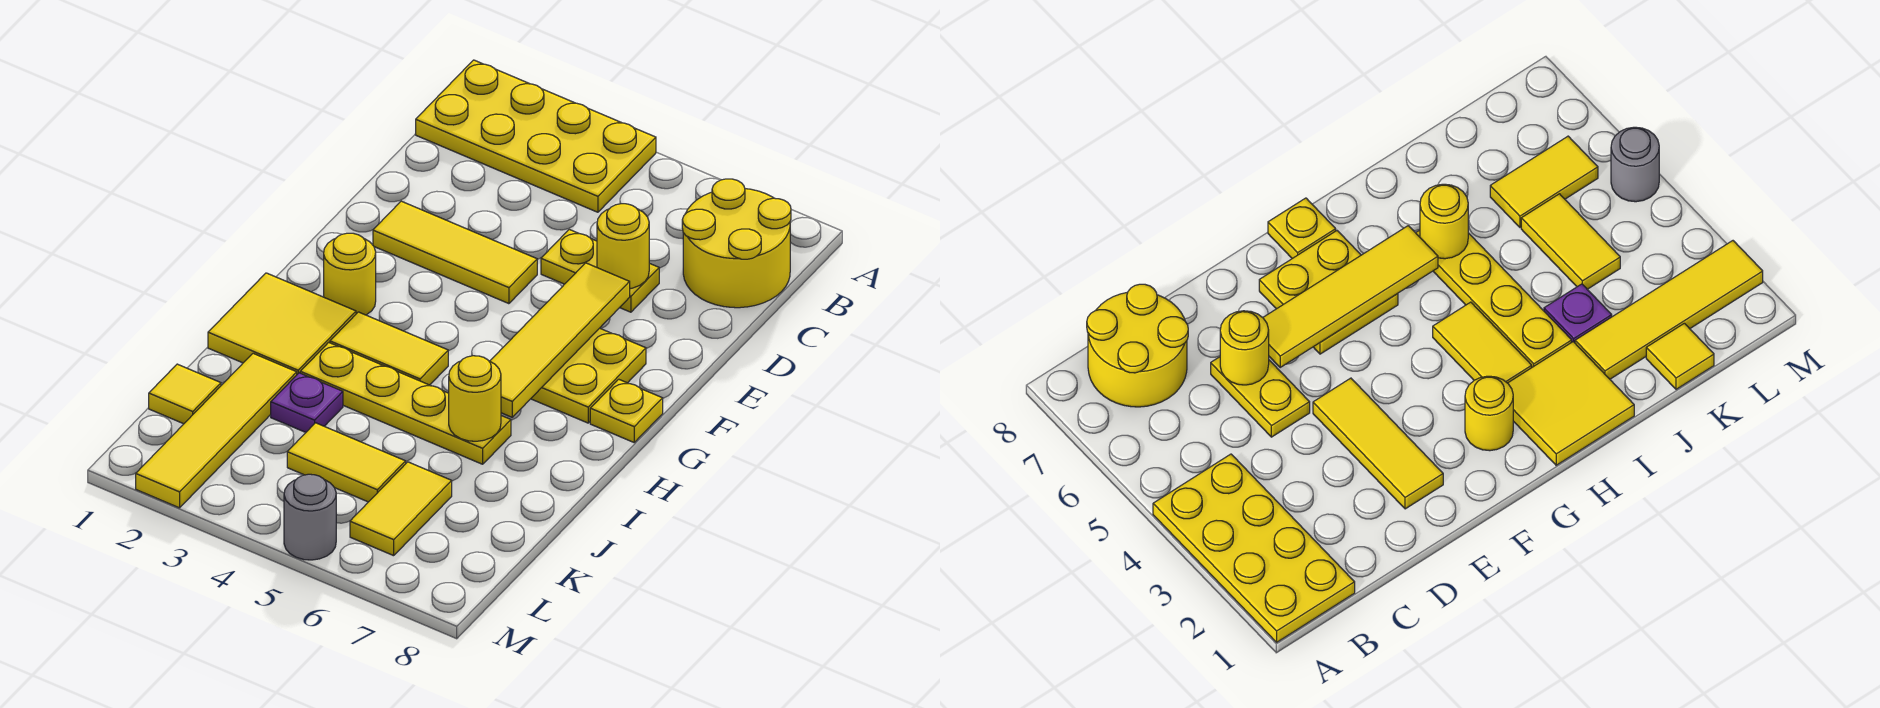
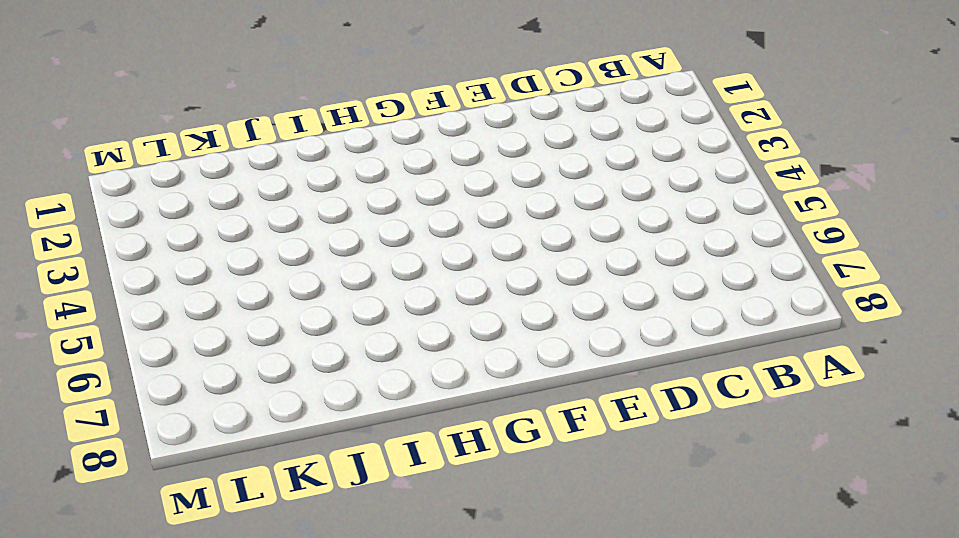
none -> yellow 2x4 plate [416,60,656,212]
none -> yellow 2x2 round brick [682,179,791,308]
none -> yellow 1x2 plate [541,229,659,312]

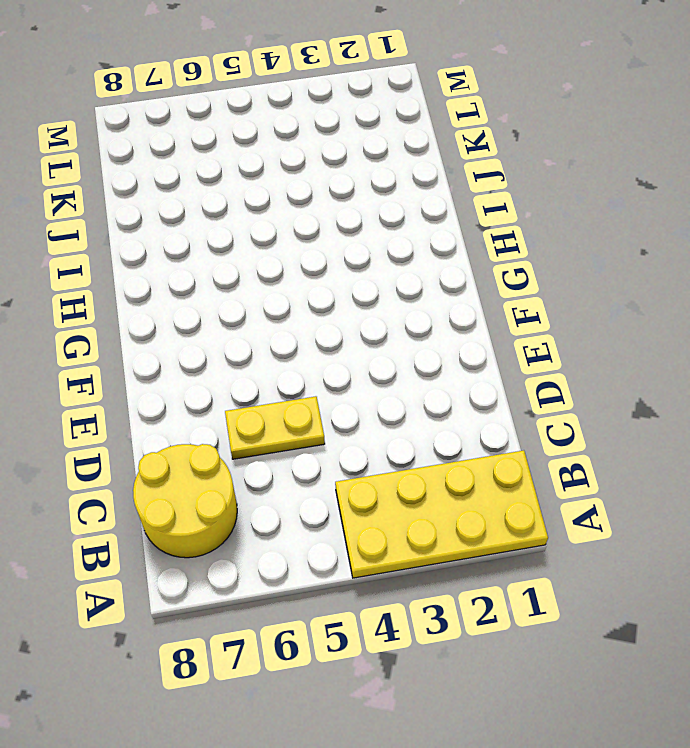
none -> yellow 1x3 tile [373,201,537,304]
none -> yellow 2x2 plate [531,328,646,423]
none -> yellow 1x1 round brick [324,233,376,315]

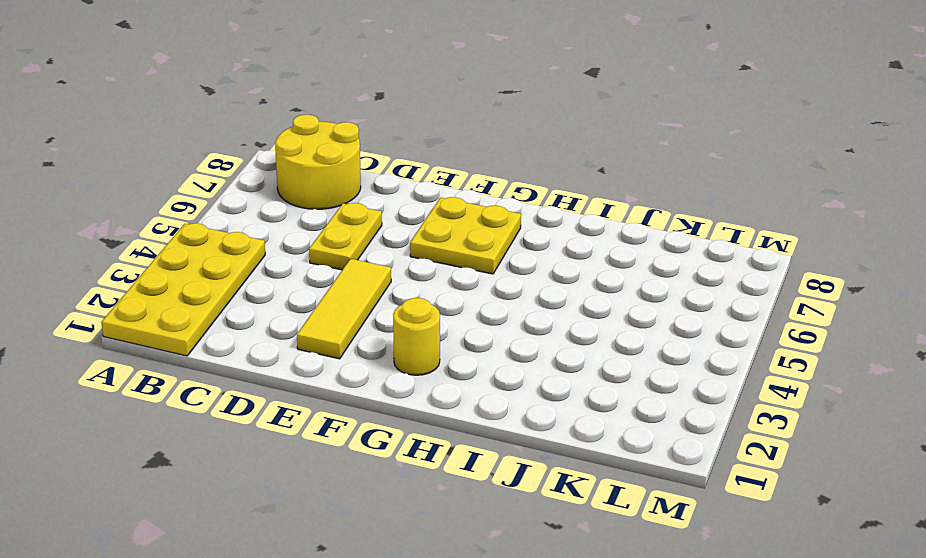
none -> yellow 1x1 plate [590,379,663,442]
none -> yellow 2x2 tile [208,273,356,374]
none -> yellow 1x2 tile [330,312,448,385]

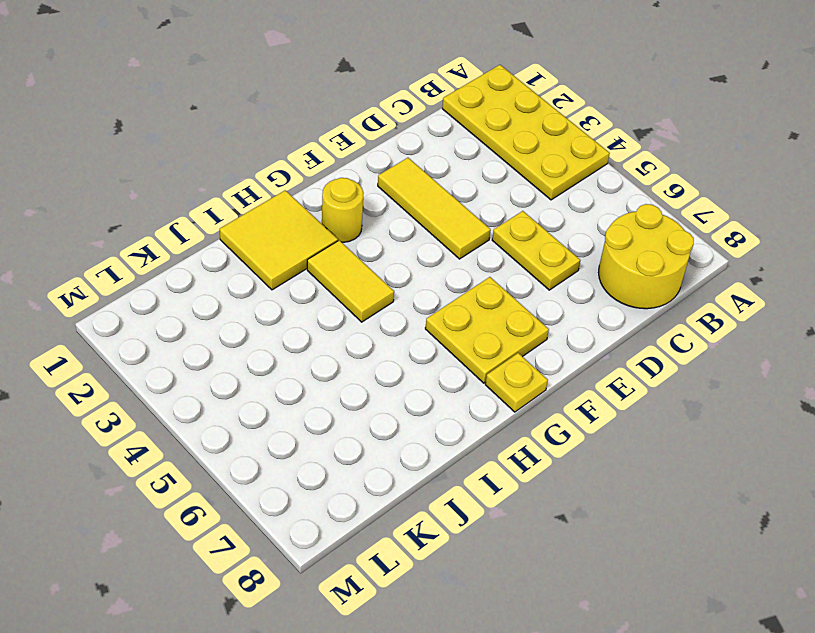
none -> yellow 1x4 plate [300,342,511,464]
none -> yellow 1x4 tile [136,353,297,508]
none -> purple 1x1 plate [271,373,343,432]

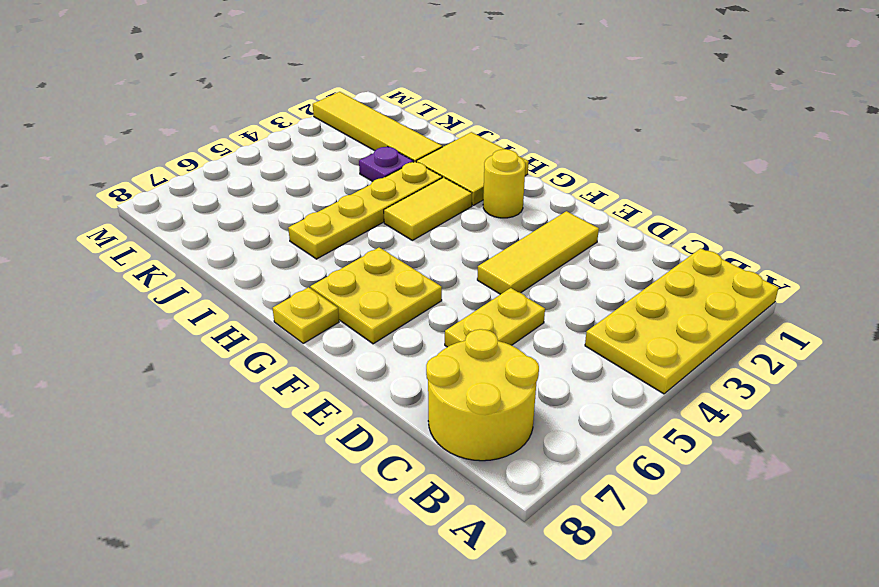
none -> yellow 1x1 tile [149,364,221,424]
none -> yellow 1x2 tile [287,423,406,502]
none -> yellow 1x2 tile [350,462,452,556]

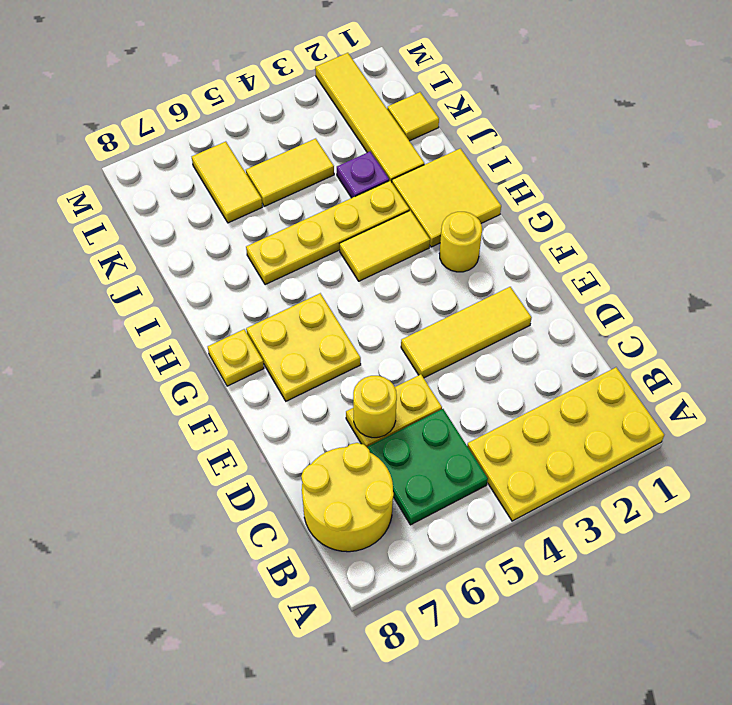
green 2x2 plate [367,409,488,525] -> none
none -> grey 1x1 round brick [284,474,336,560]
none -> yellow 1x4 tile [490,263,630,417]
none -> yellow 1x1 round brick [449,356,501,441]

